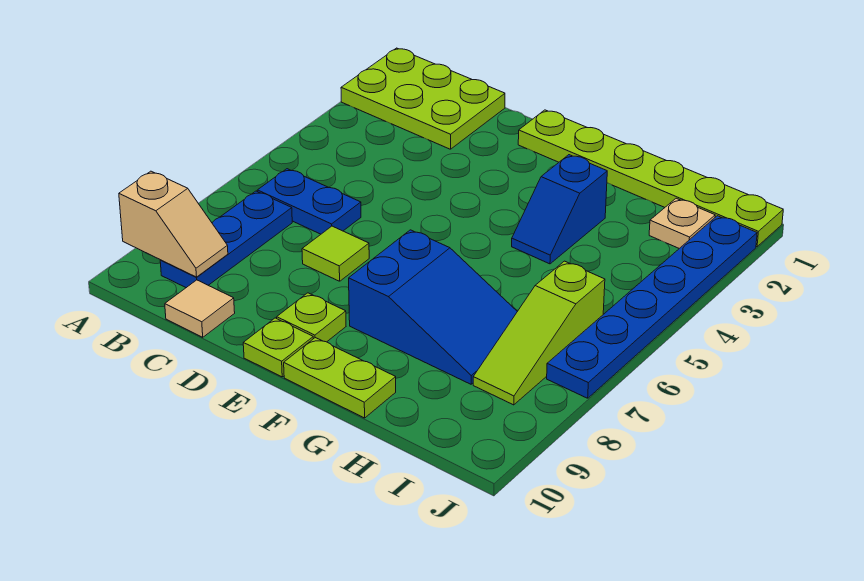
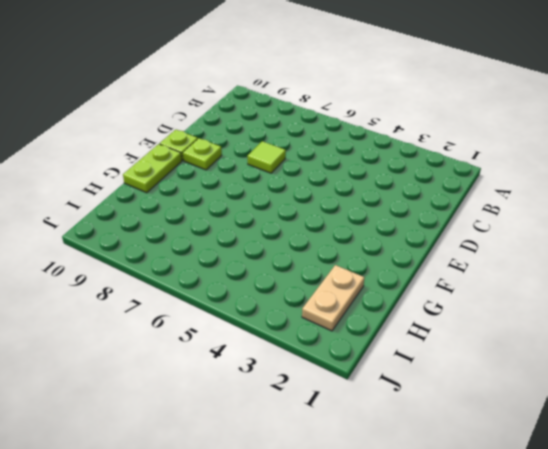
tan 1x2 plate [302,265,365,331] -> tan 1x1 plate [649,198,715,248]
none -> lime 2x3 plate [341,48,505,149]
none -> blue 1x2 plate [257,169,361,234]
none -> blue 1x3 plate [160,191,292,288]

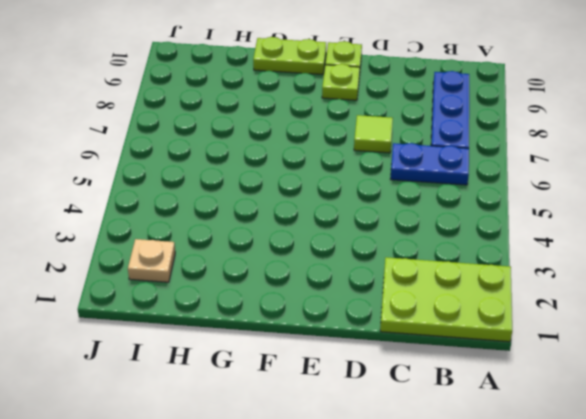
none -> tan 1x1 tile [165,280,235,337]
none -> lime 1x6 plate [518,110,783,247]
none -> blue 2x3 slope [349,230,517,384]

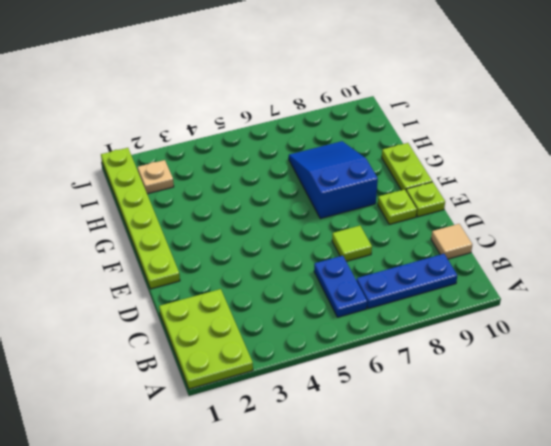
none -> blue 1x2 slope [512,155,607,264]
none -> lime 1x3 slope [473,261,605,405]
none -> blue 1x6 plate [547,216,757,398]

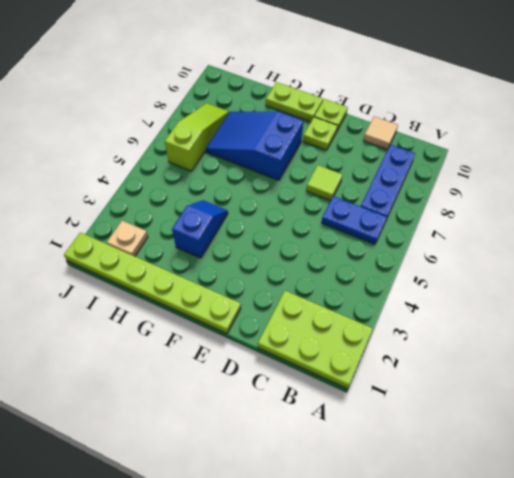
none -> blue 1x6 plate [547,216,757,398]
none -> tan 1x2 slope [119,171,228,277]

